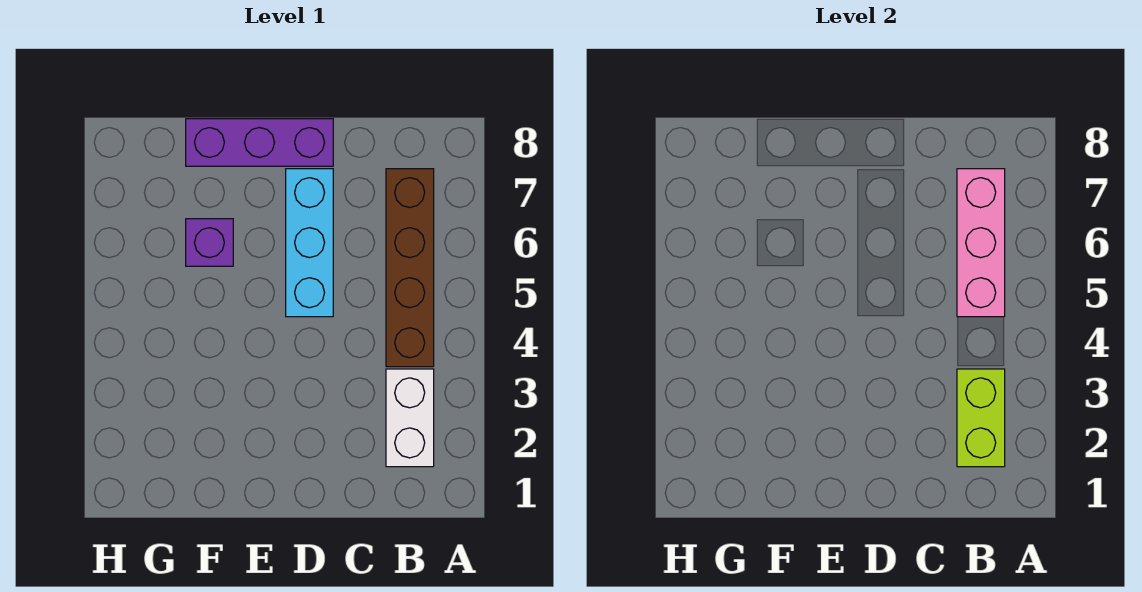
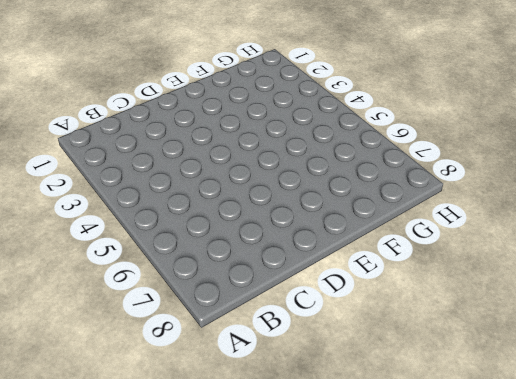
none -> white 1x2 brick [386,369,434,467]
none -> brown 1x4 brick [386,169,434,367]

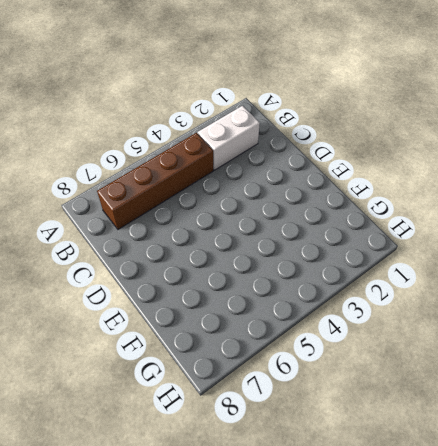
none -> cyan 1x3 brick [286,169,333,317]
none -> purple 1x3 brick [186,119,333,166]

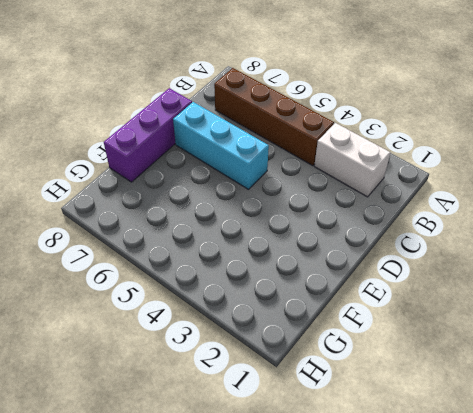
none -> purple 1x1 brick [186,219,233,266]
none -> lime 1x2 brick [957,369,1005,467]

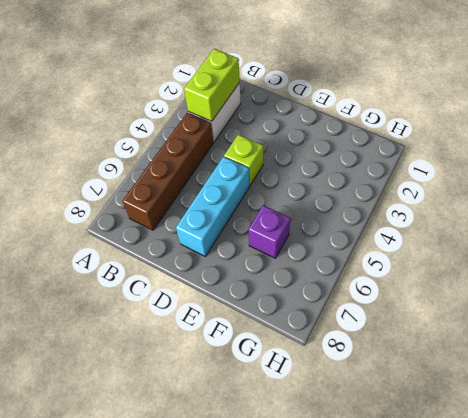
lime 1x1 brick [224,135,263,186] -> none
none -> purple 1x3 brick [186,119,333,166]
none -> pink 1x3 brick [957,169,1005,317]

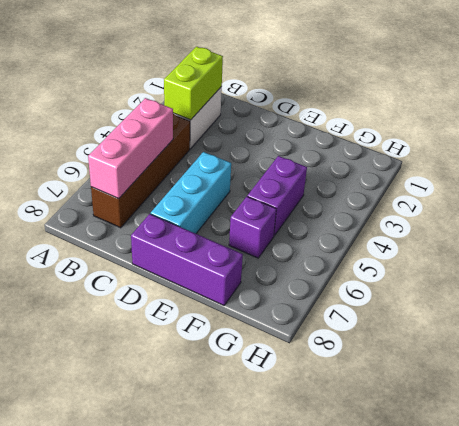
purple 1x2 brick [247,156,307,236] -> none

